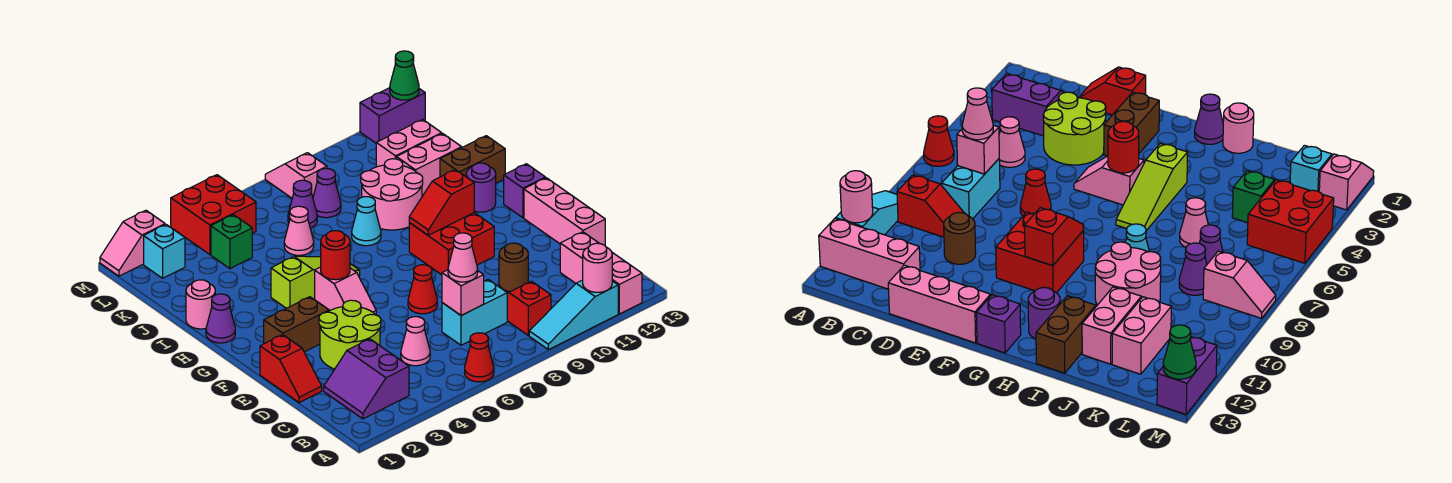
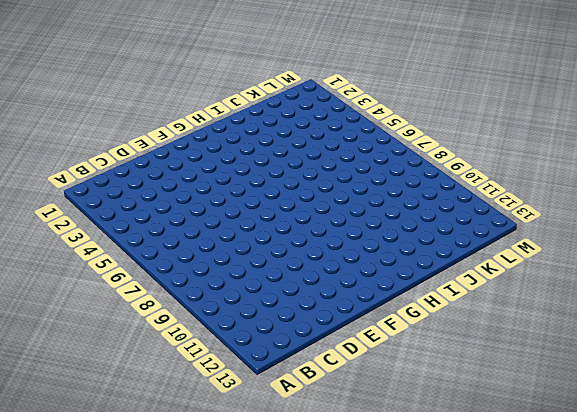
none -> red 1x1 cone [465,333,494,382]
none -> cyan 1x3 slope [529,280,618,350]
none -> pink 1x3 brick [560,232,642,314]
none -> purple 2x2 slope [324,339,409,419]

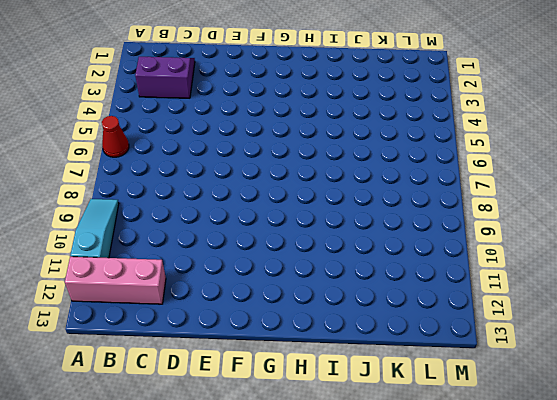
none -> red 1x2 slope [507,281,551,336]
none -> pink 1x1 cone [401,317,430,366]
none -> cyan 1x2 brick [442,280,507,345]
none -> red 1x2 slope [260,335,322,403]

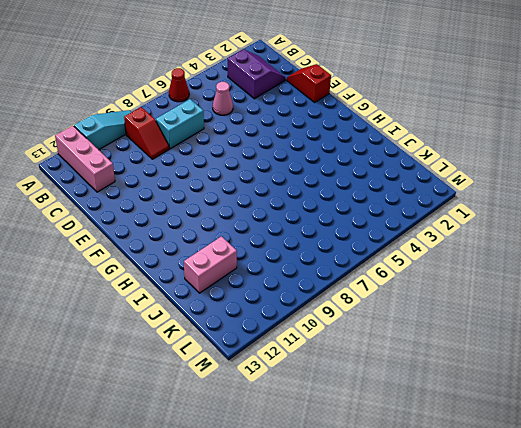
none -> lime 2x2 round brick [319,300,381,369]
none -> brown 1x1 round brick [499,243,528,292]
none -> pink 1x3 brick [524,178,605,245]
none -> red 1x1 cone [408,265,437,314]

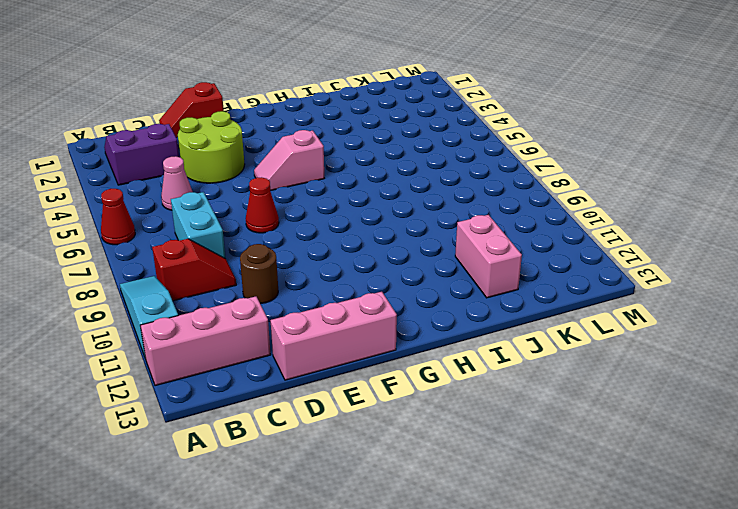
none -> brown 1x2 brick [264,297,329,352]
none -> red 2x2 brick [409,213,494,275]
none -> purple 1x1 brick [504,164,545,218]
none -> purple 1x1 cone [206,294,235,343]

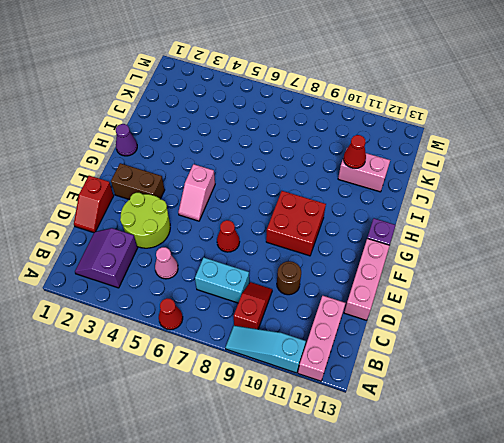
red 1x1 cone [343,135,366,168] -> none
none -> lime 1x3 slope [271,256,360,308]
none -> purple 1x1 round brick [466,163,496,212]
none -> pink 1x1 round brick [186,280,215,329]
none -> cyan 1x1 cone [352,197,381,246]

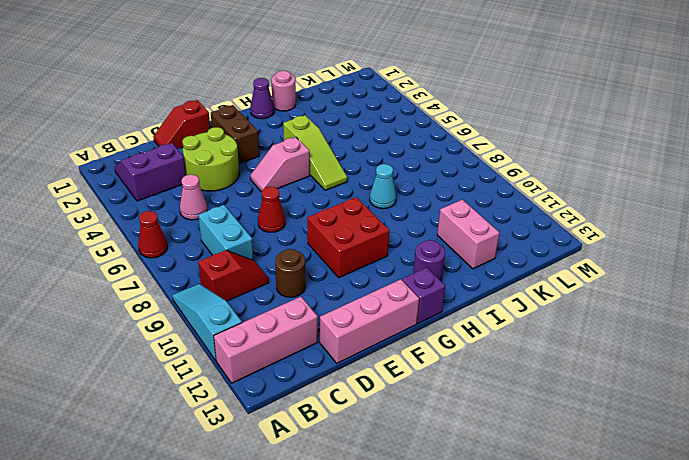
none -> pink 2x2 round brick [361,159,423,230]
none -> brown 1x2 brick [440,136,505,183]
none -> pink 1x1 cone [284,206,314,255]
none -> green 1x1 brick [211,215,252,269]

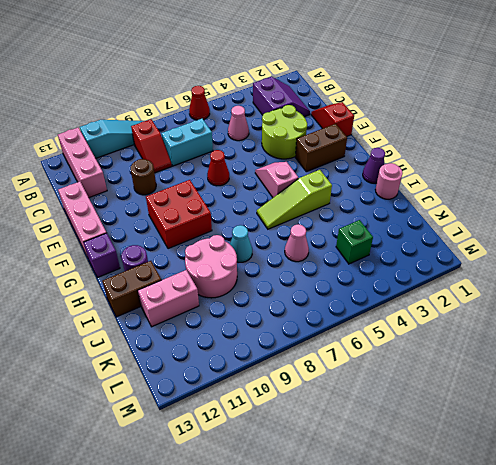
none -> purple 1x1 cone [288,180,317,228]
none -> purple 1x1 cone [313,169,341,218]
none -> pink 1x2 brick [376,119,442,167]
none -> cyan 1x1 brick [144,224,185,278]

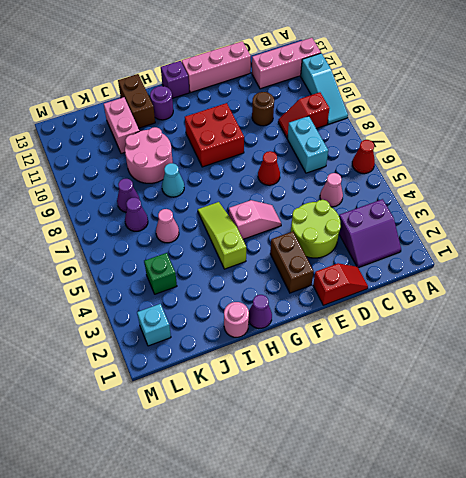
none -> pink 1x2 brick [376,119,442,167]
none -> red 2x2 brick [171,175,256,254]
none -> pink 1x2 slope [265,153,327,198]
none -> pink 1x2 slope [100,210,165,276]

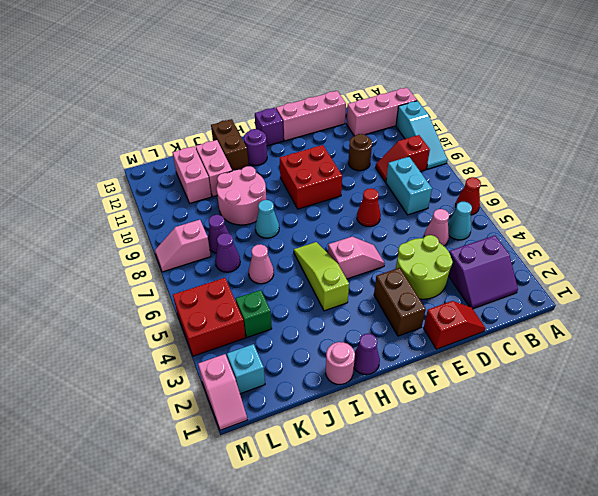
cyan 1x1 cone [448,202,472,240] -> none
none -> purple 1x2 brick [360,88,425,143]
none -> pink 1x1 round brick [583,243,612,292]
none -> pink 1x1 brick [442,270,484,316]
none -> red 1x1 round brick [321,231,350,280]

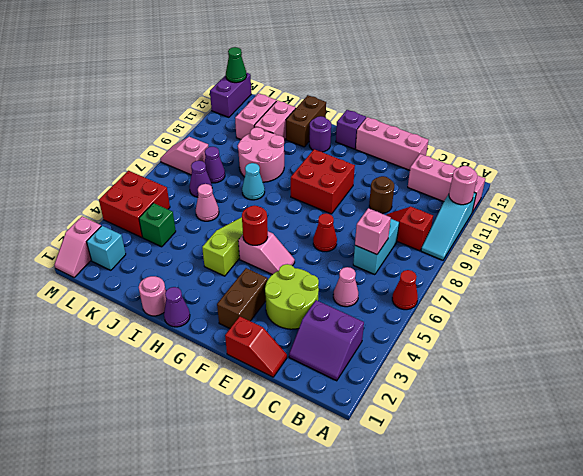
none -> red 1x2 slope [409,169,474,235]
none -> pink 1x1 cone [448,233,478,282]

